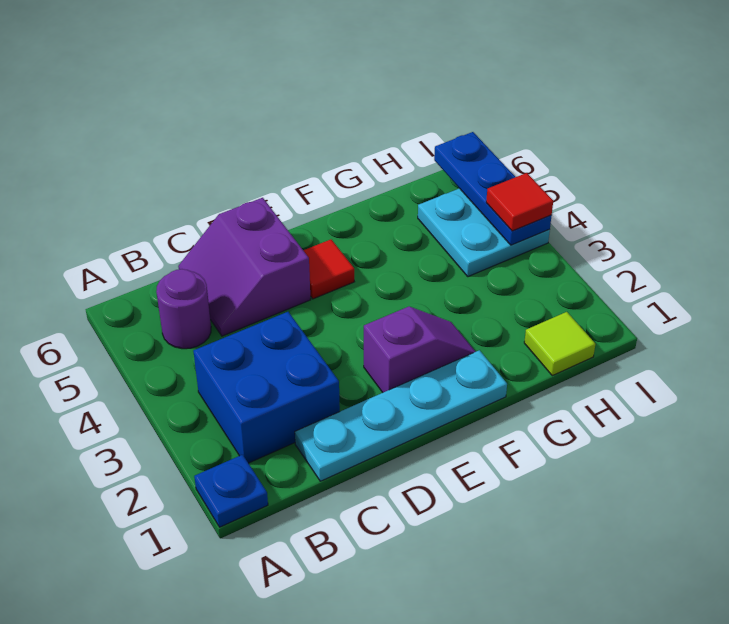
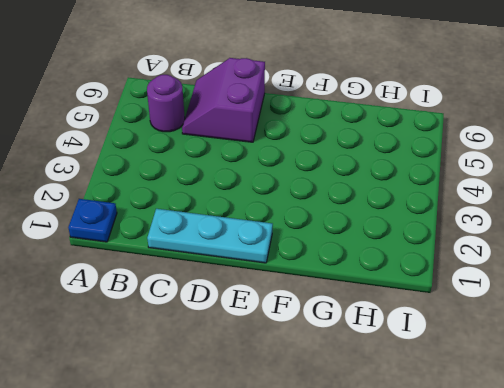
cyan 1x3 plate [147,209,273,263] -> cyan 1x4 plate [295,350,507,481]
none -> blue 2x2 brick [193,312,340,463]
none -> purple 1x2 slope [364,307,475,392]

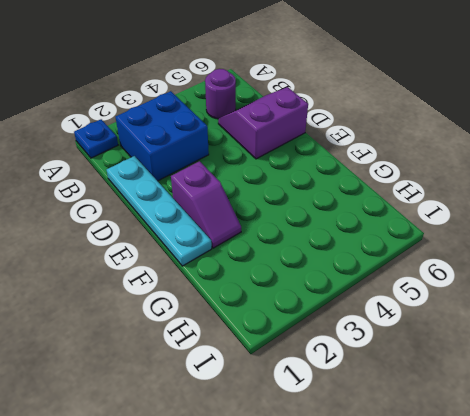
none -> red 1x1 tile [303,240,354,299]
none -> lime 1x1 tile [524,312,595,376]

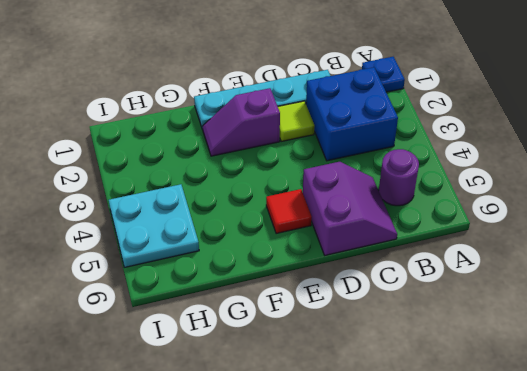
lime 1x1 tile [278,101,315,141] -> lime 1x1 tile moved to [524,312,595,376]
none -> blue 1x3 plate [434,132,552,245]
none -> red 1x1 tile [486,173,553,231]

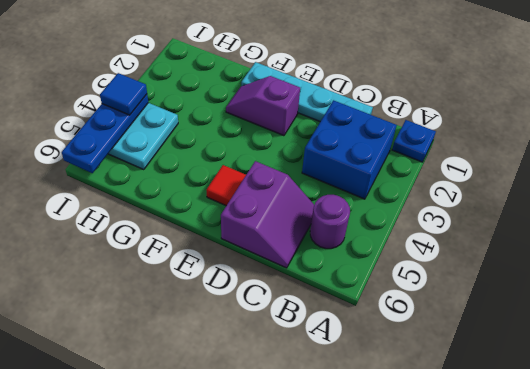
blue 1x1 tile [100,73,147,115] -> red 1x1 tile [486,173,553,231]
none -> lime 1x1 tile [524,312,595,376]

